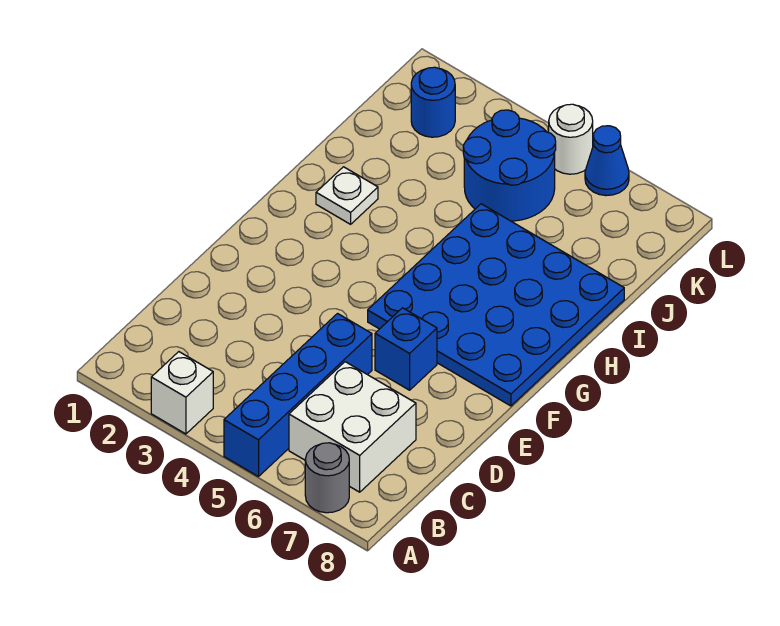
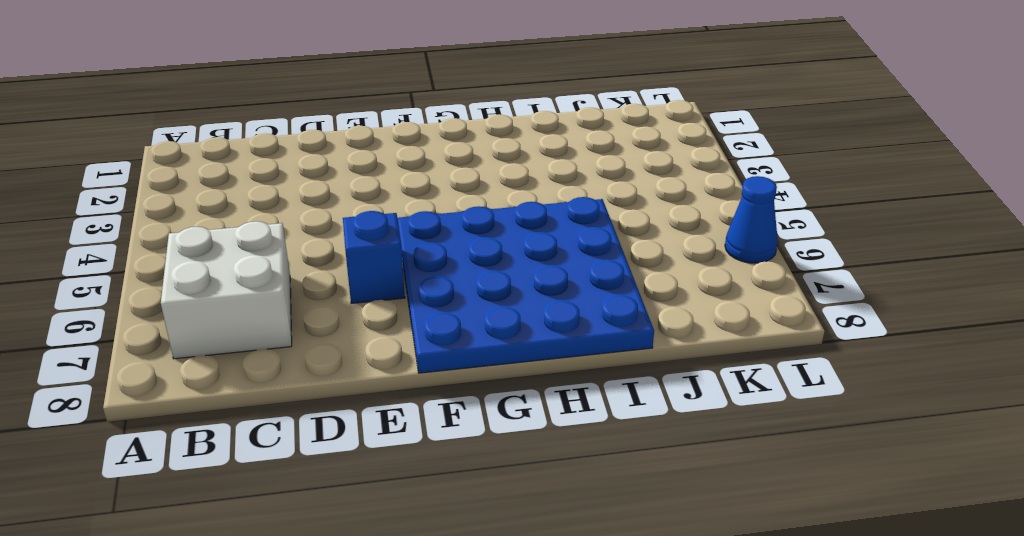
none -> white 1x1 brick [151,352,213,434]
none -> blue 1x4 brick [224,314,372,477]

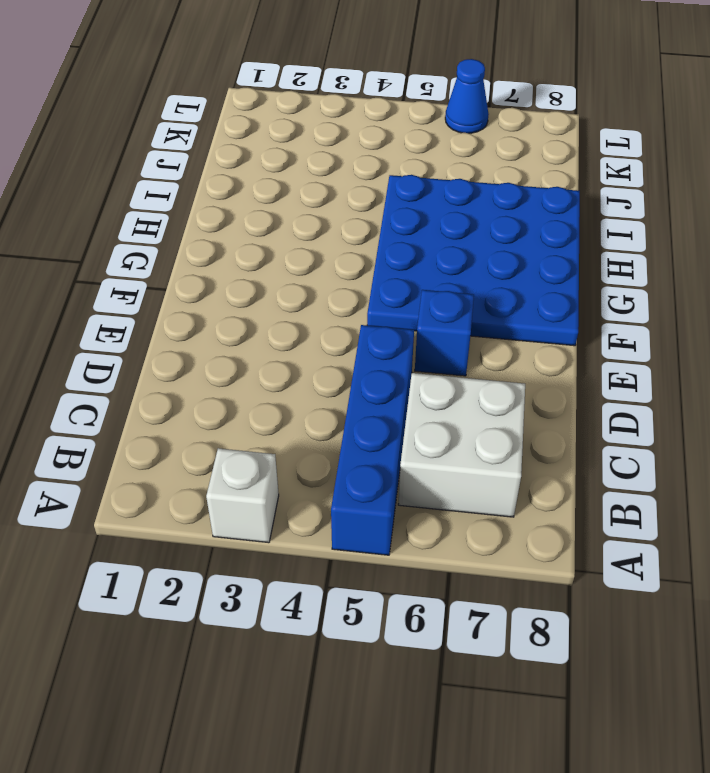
none -> grey 1x1 round brick [305,443,349,513]
none -> white 1x1 plate [316,167,378,224]

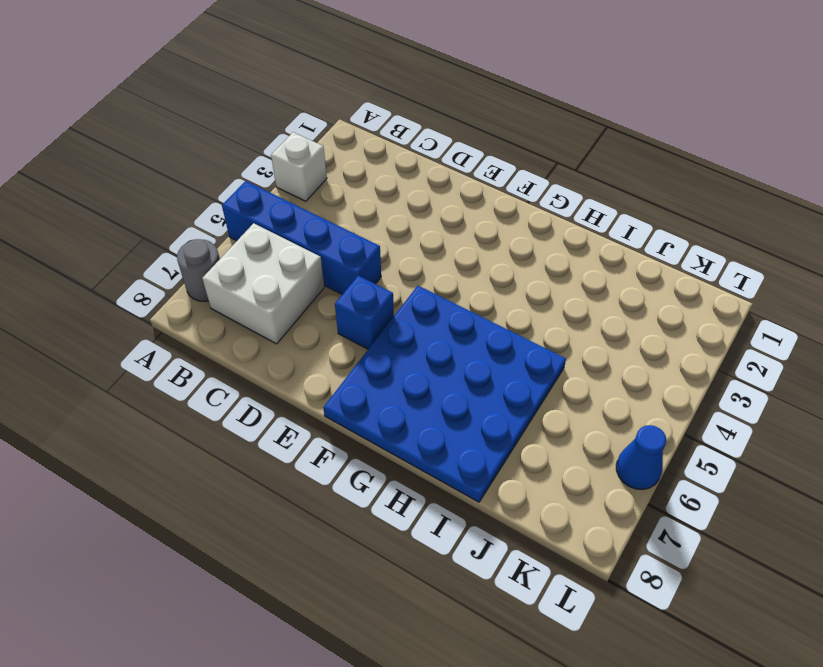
none -> white 1x1 plate [316,167,378,224]
none -> blue 2x2 round brick [463,110,556,221]

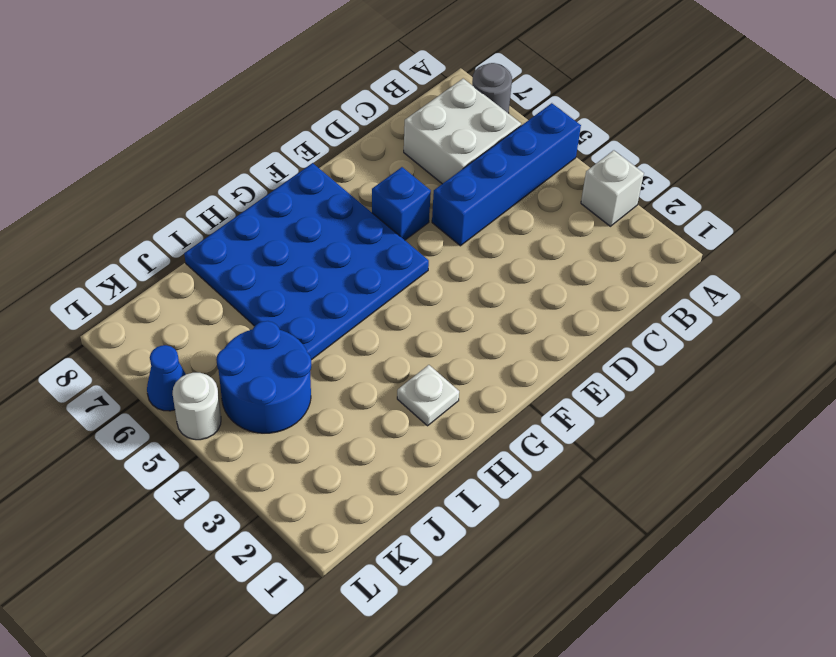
none -> blue 1x1 round brick [411,67,455,137]

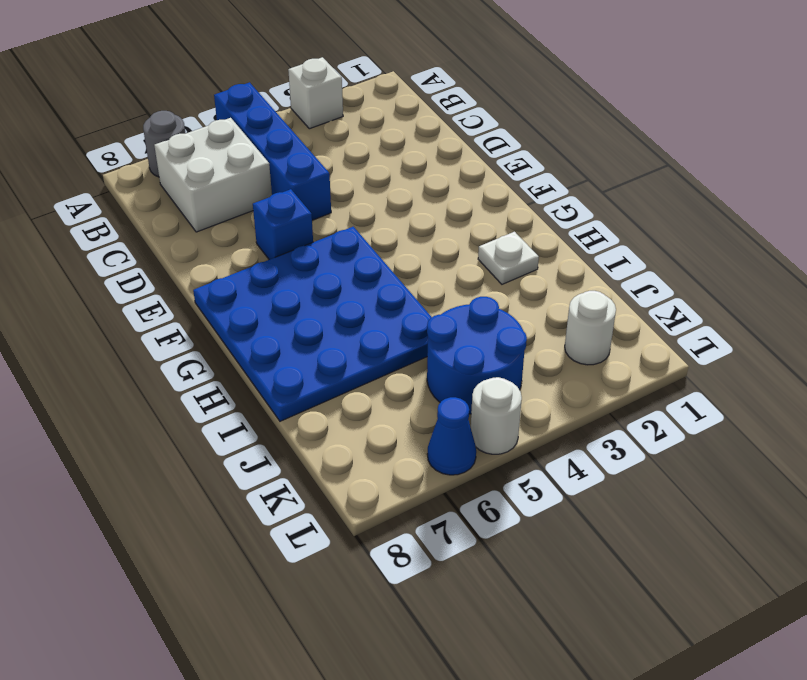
white 1x1 round brick [565,291,616,365] -> blue 1x1 round brick [411,67,455,137]

